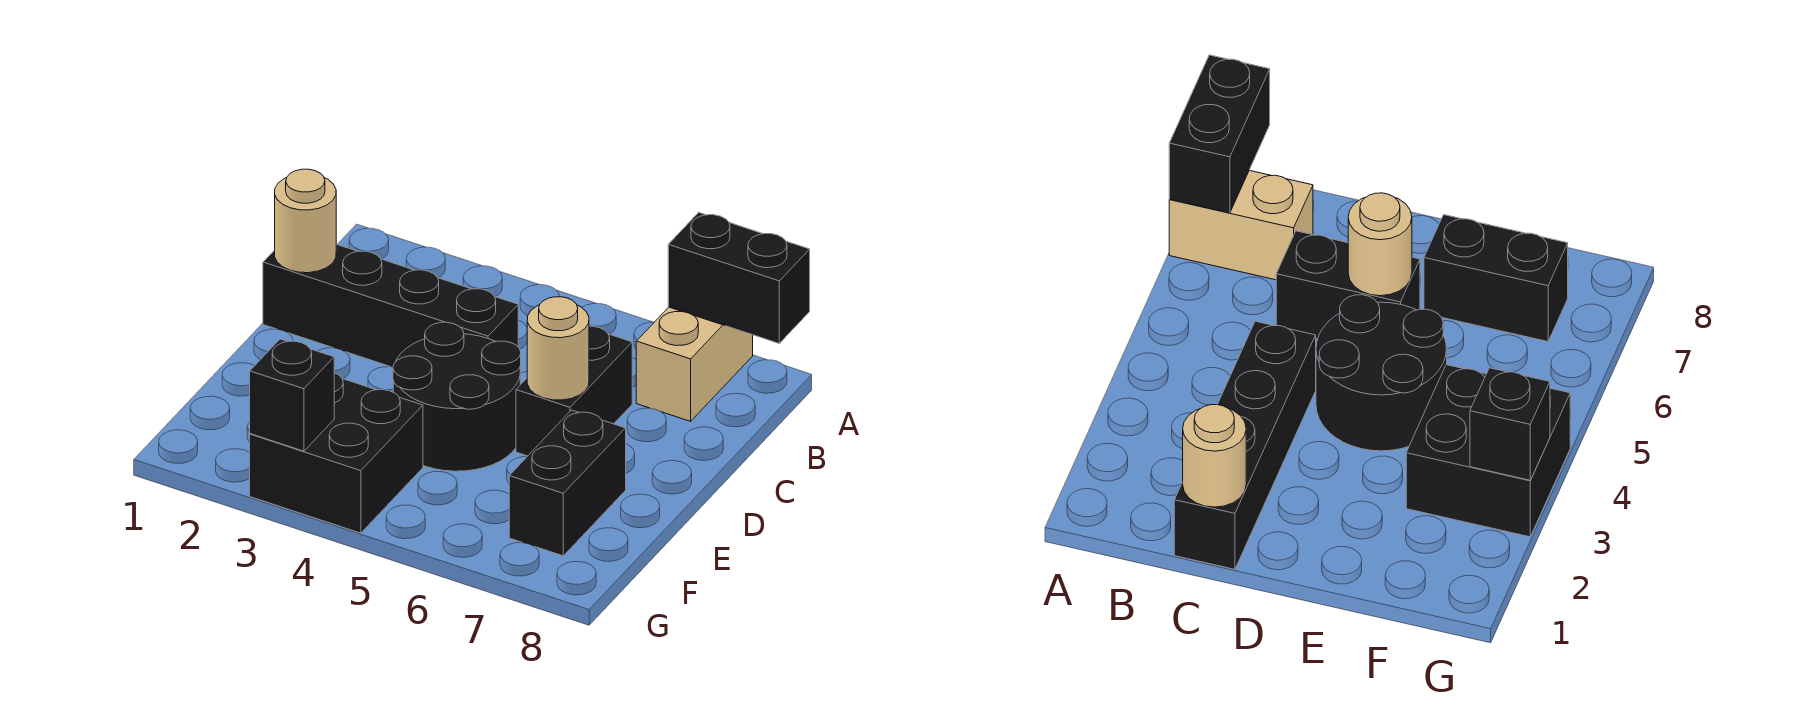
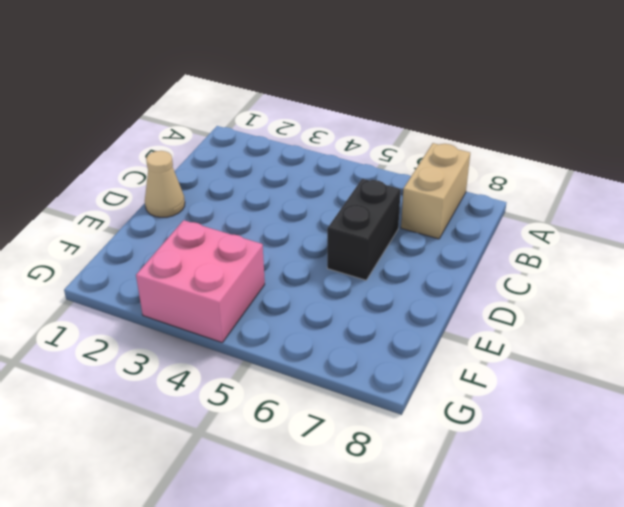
tan 1x1 cone [145,151,185,217] -> none
pink 2x2 brick [136,220,265,342] -> black 2x2 brick [250,373,423,533]
none -> black 1x4 brick [263,244,518,367]
none -> black 2x2 round brick [393,322,521,471]

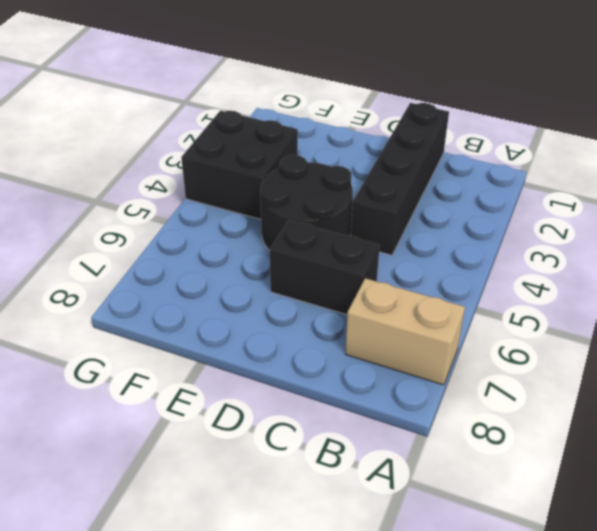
none -> black 1x2 brick [509,410,626,556]
none -> black 1x2 brick [668,213,810,343]

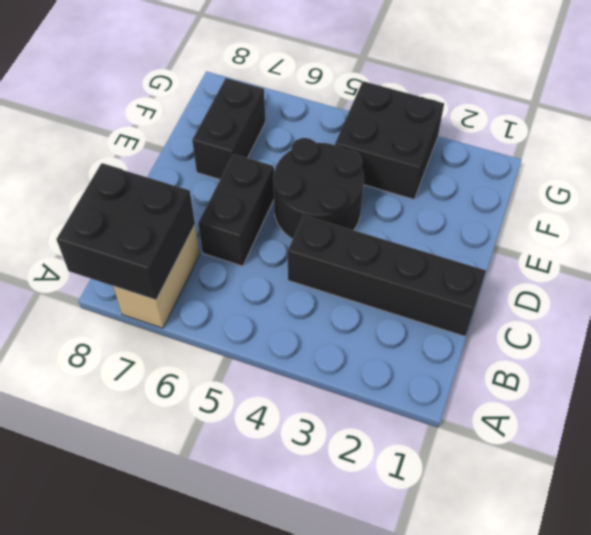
black 2x2 brick [57,163,195,300] -> black 1x2 brick [668,213,810,343]
none -> tan 1x1 round brick [275,169,336,273]
none -> tan 1x1 round brick [527,297,589,400]

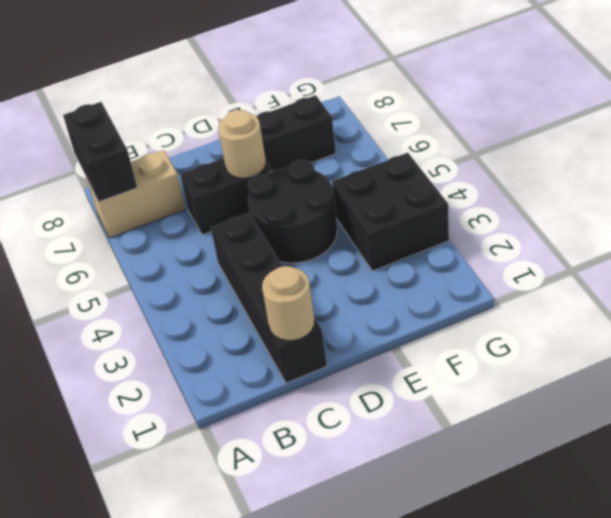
none -> black 1x1 brick [250,339,334,451]

